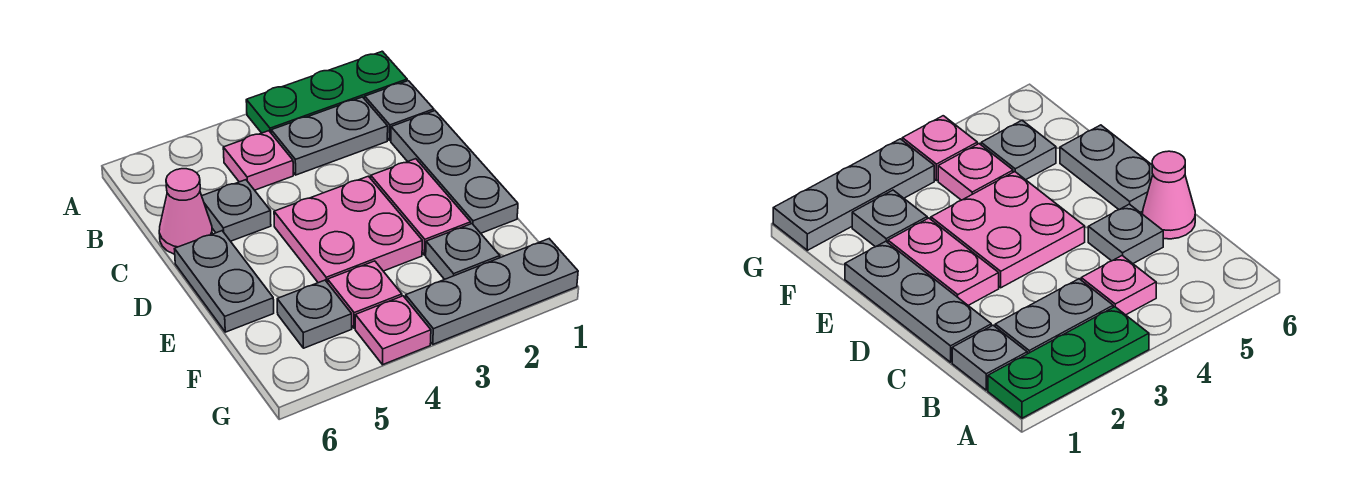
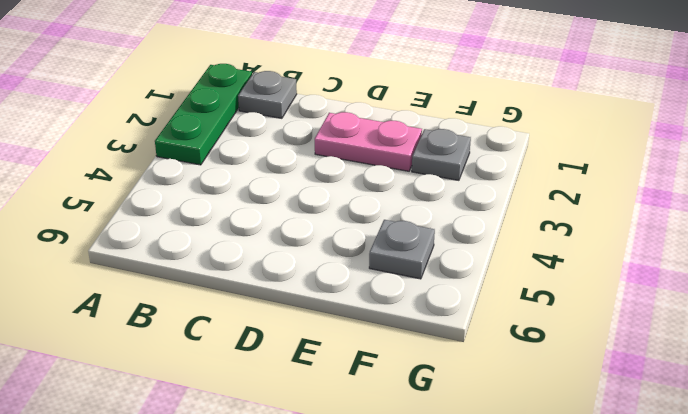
none -> grey 1x2 plate [271,97,388,175]
none -> pink 1x1 plate [223,131,293,190]
none -> grey 1x3 plate [391,111,518,233]

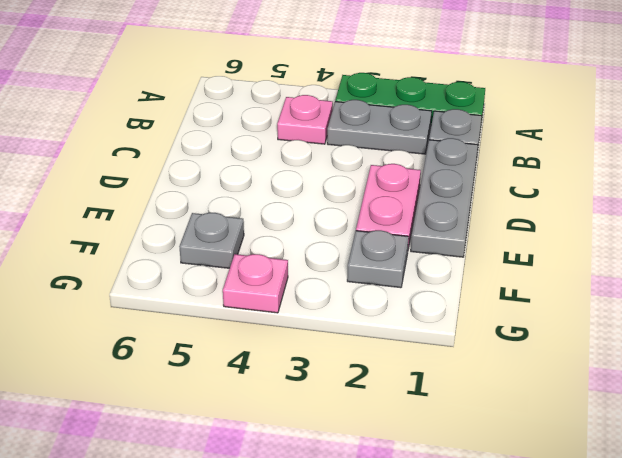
none -> grey 1x1 plate [202,180,271,241]
none -> pink 1x1 cone [159,169,212,254]
none -> pink 2x2 plate [274,176,422,283]

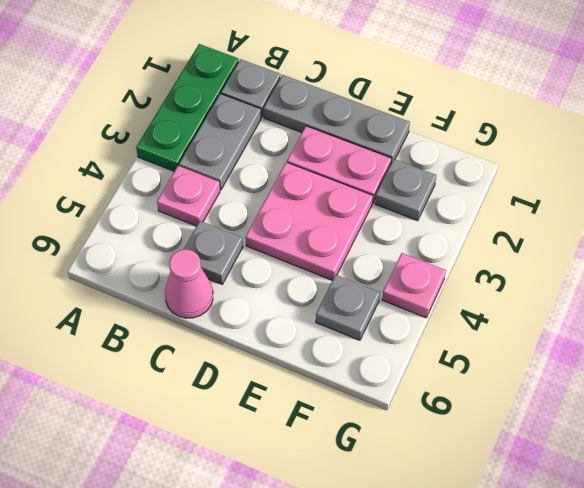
none -> grey 1x2 plate [175,231,274,332]
none -> pink 1x1 plate [328,261,402,328]
none -> grey 1x3 plate [406,239,578,344]

